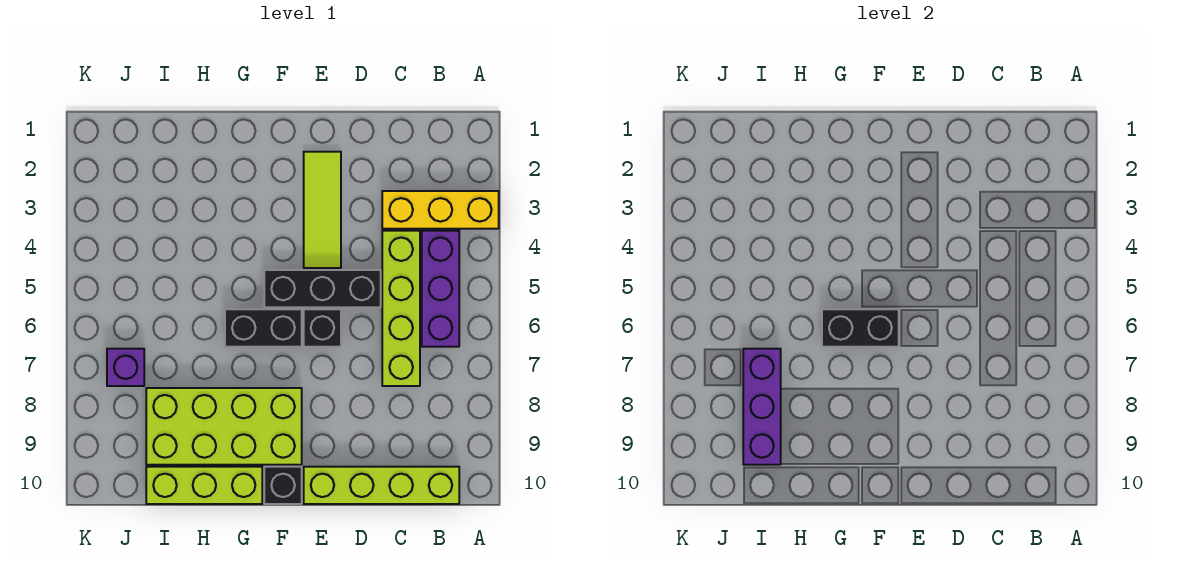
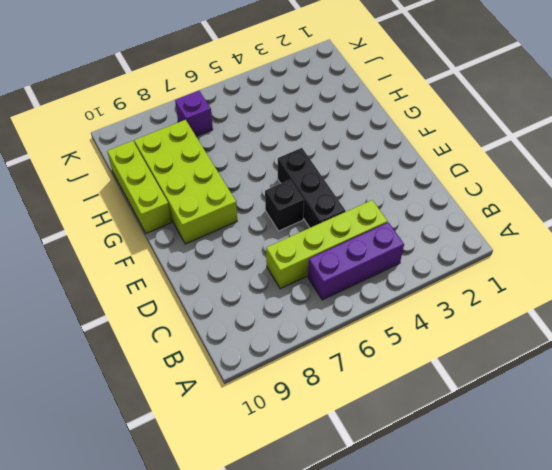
none -> yellow 1x3 brick [382,191,499,229]
none -> lime 1x4 brick [304,467,459,504]
none -> lime 1x3 tile [304,152,341,268]

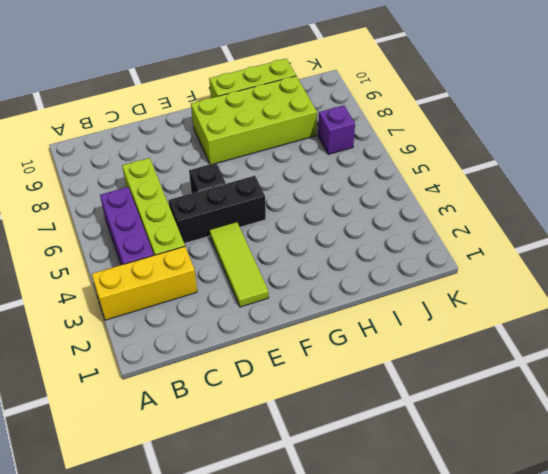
none -> lime 1x4 brick [304,467,459,504]
none -> black 1x2 brick [225,309,302,347]
none -> black 1x1 brick [264,467,302,504]

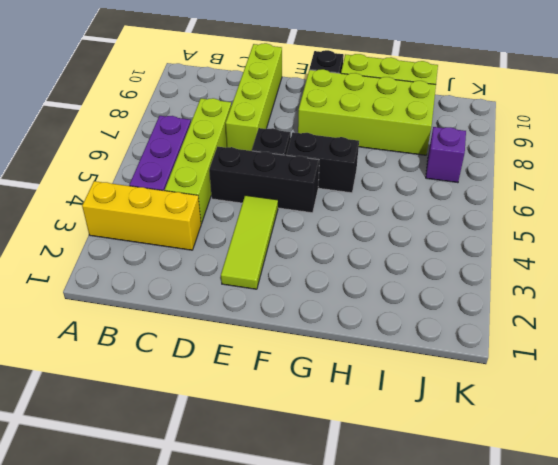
lime 1x4 brick [226,43,282,151] -> lime 1x4 brick turned to [304,467,459,504]
none -> black 1x2 brick [822,309,899,347]
none -> purple 1x3 brick [743,349,781,465]

